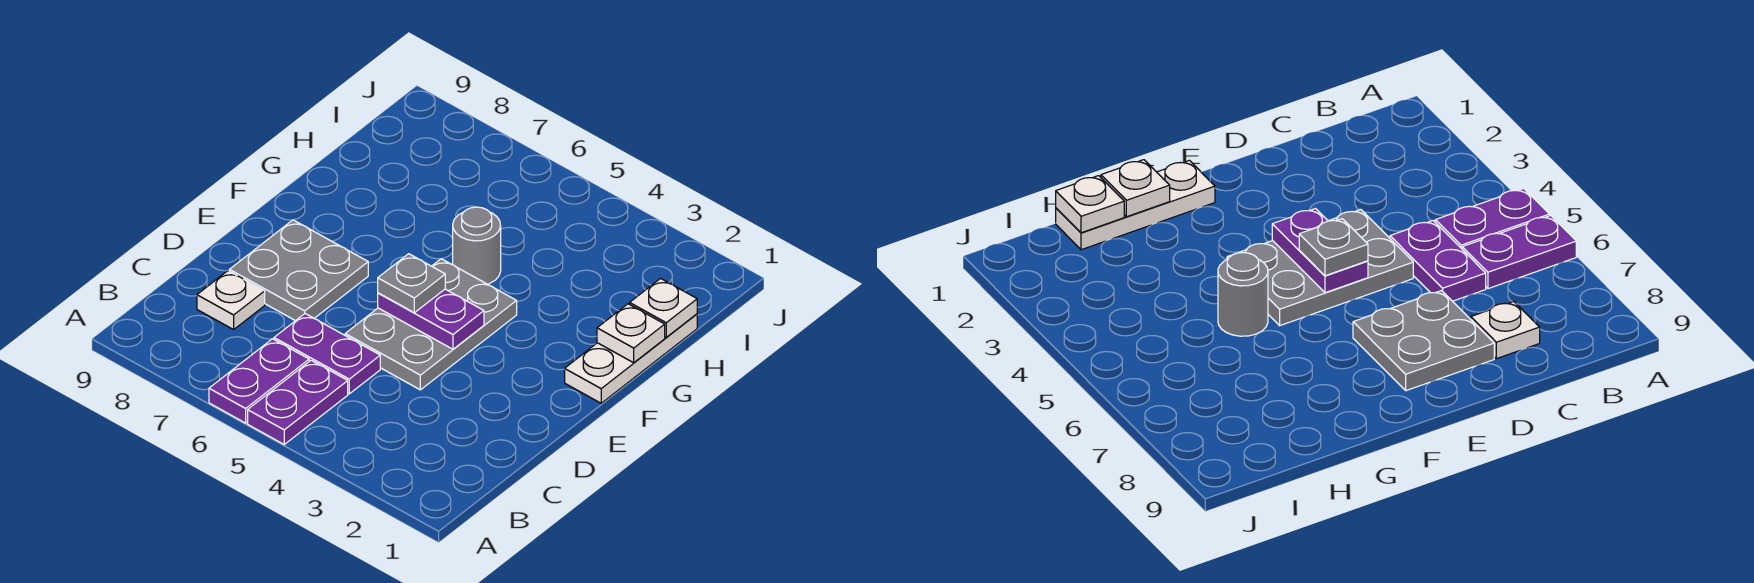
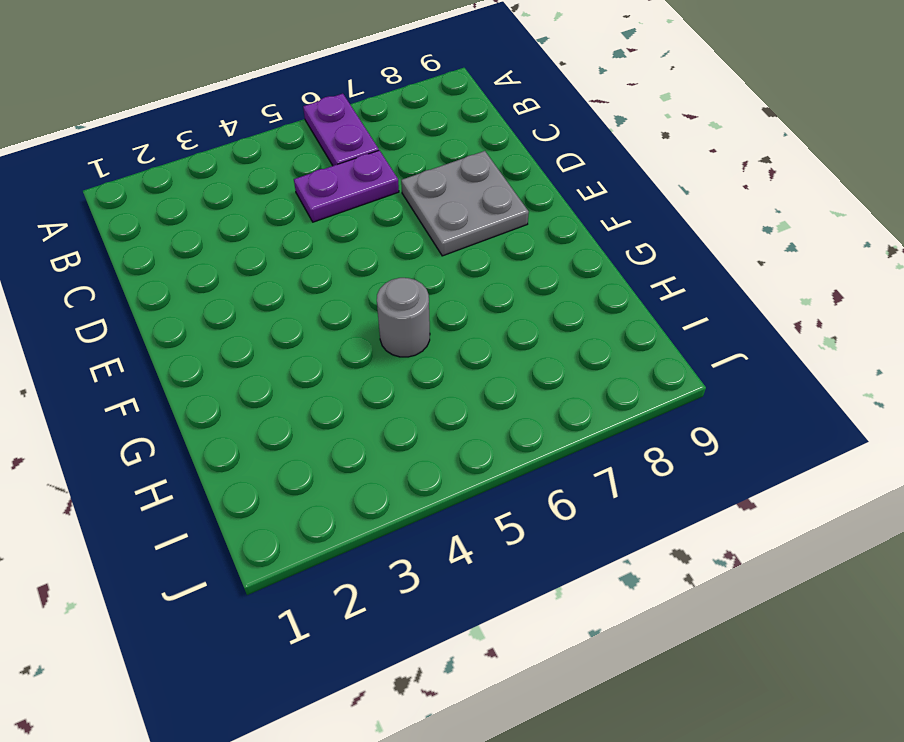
none -> purple 1x2 plate [248,360,348,444]
none -> white 1x1 plate [197,271,265,330]
none -> grey 2x3 plate [345,259,517,390]

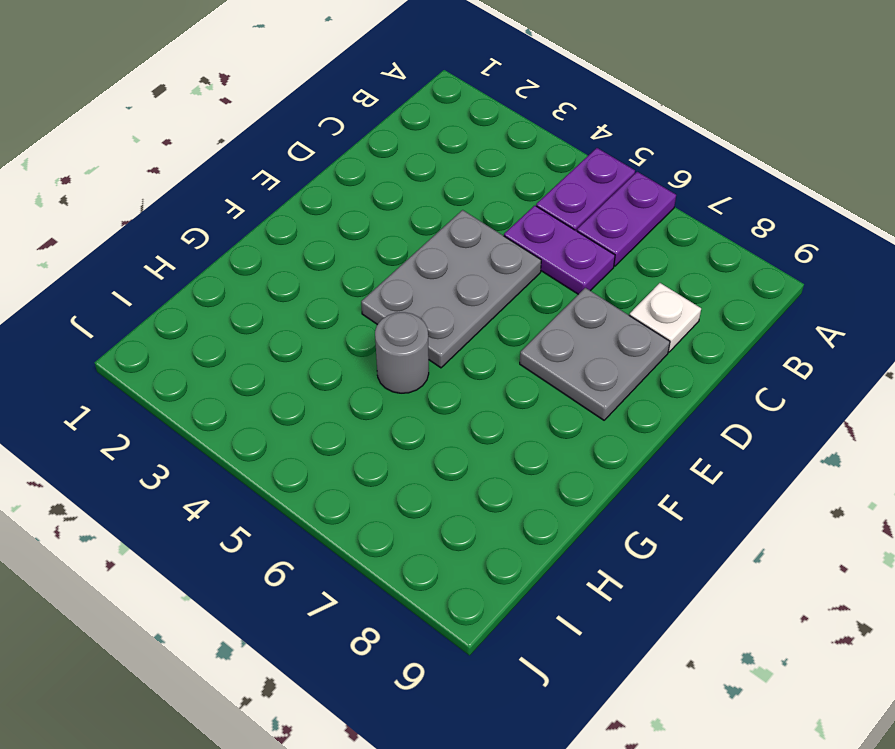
none -> white 1x3 plate [565,314,697,403]
none -> purple 1x2 plate [378,289,484,349]
none -> white 1x1 plate [597,304,665,363]

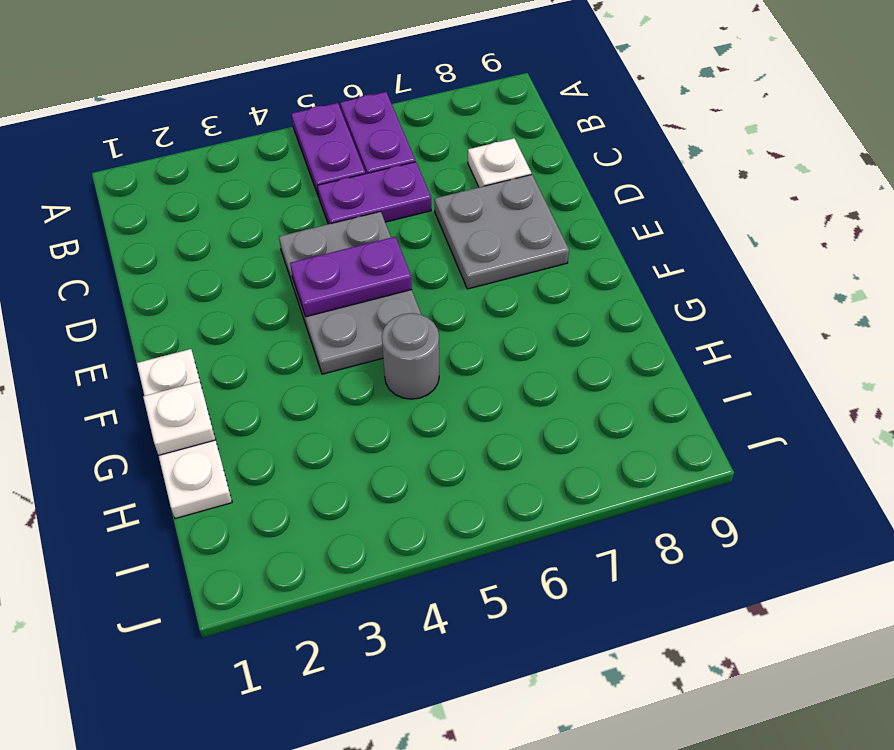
none -> white 1x1 plate [630,278,697,337]
none -> grey 1x1 plate [378,254,445,313]

